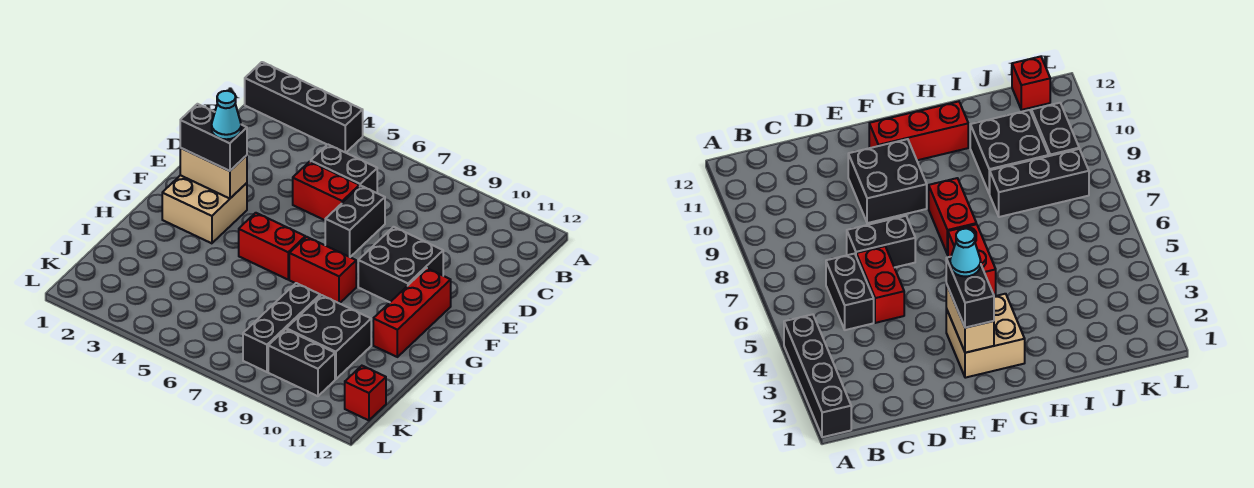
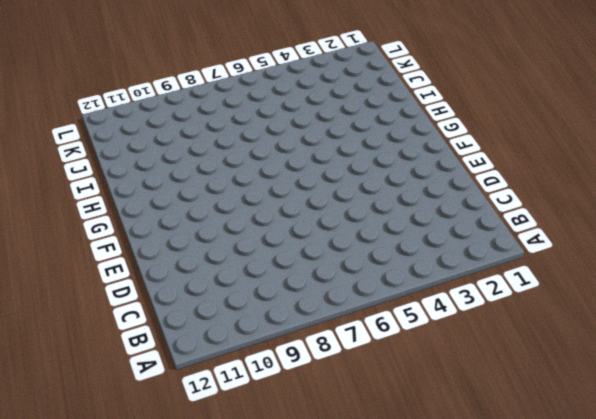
none -> black 1x4 brick [245,62,363,153]
none -> black 1x2 brick [311,144,377,193]
none -> red 1x2 brick [293,162,359,220]

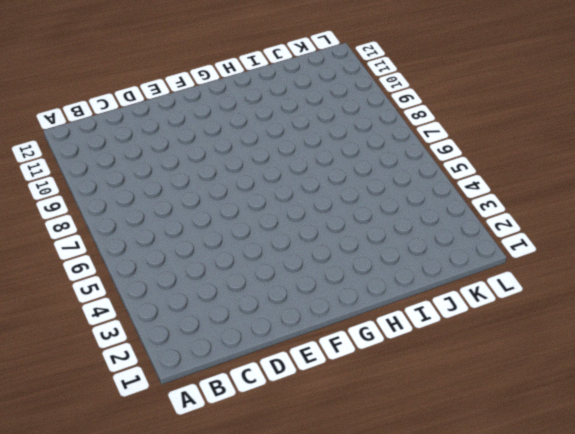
none -> black 1x4 brick [245,62,363,153]
none -> black 1x2 brick [311,144,377,193]
none -> red 1x2 brick [293,162,359,220]

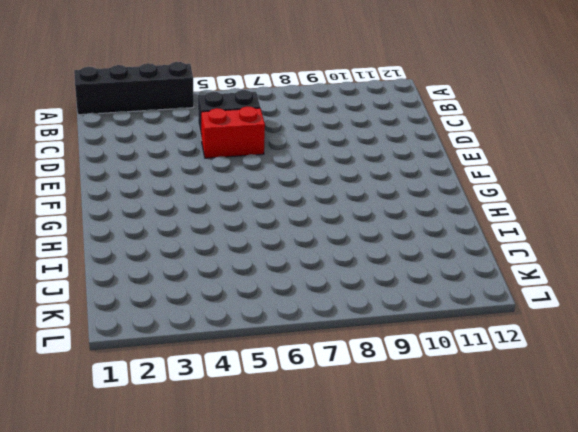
none -> black 1x2 brick [325,186,385,257]
none -> black 2x2 brick [358,227,443,302]
none -> tan 2x2 brick [162,175,247,243]

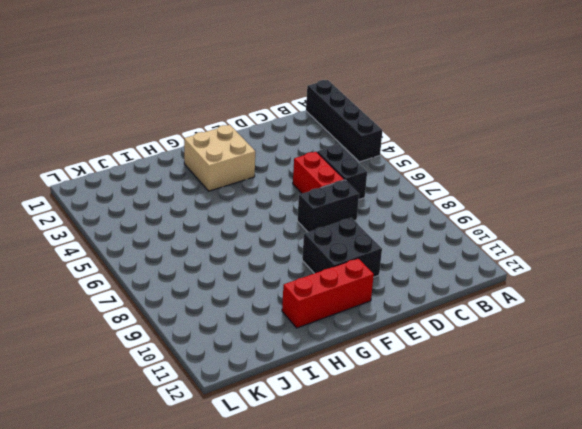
none -> red 1x2 brick [239,213,305,279]
none -> red 1x2 brick [289,237,356,304]
none -> black 1x3 brick [243,283,320,372]

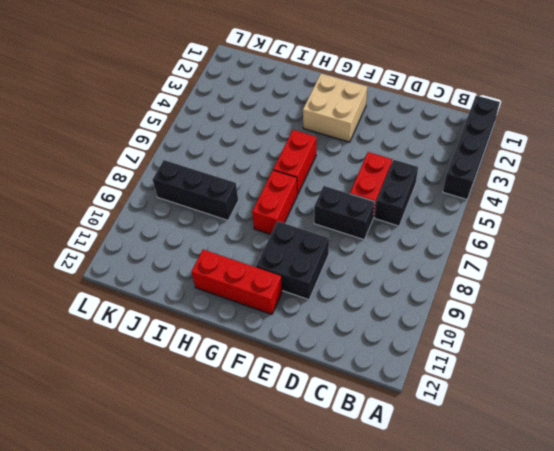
none -> black 2x2 brick [286,295,371,379]
none -> black 1x2 brick [268,329,335,396]
none -> red 1x1 brick [345,366,386,420]

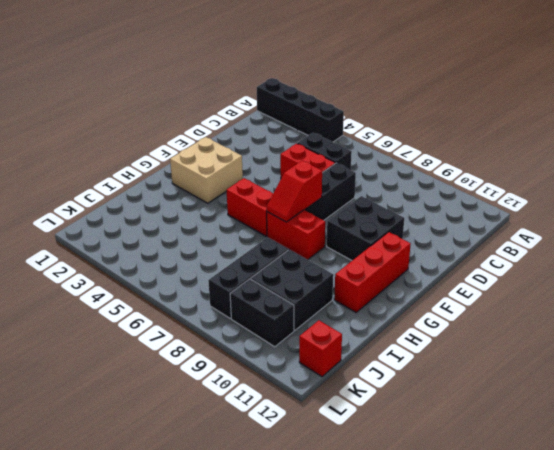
red 1x2 slope [267,161,322,222] -> none
none -> tan 1x2 brick [180,148,247,199]
none -> black 1x2 brick [180,104,247,171]
none -> cyan 1x1 cone [212,91,241,139]

